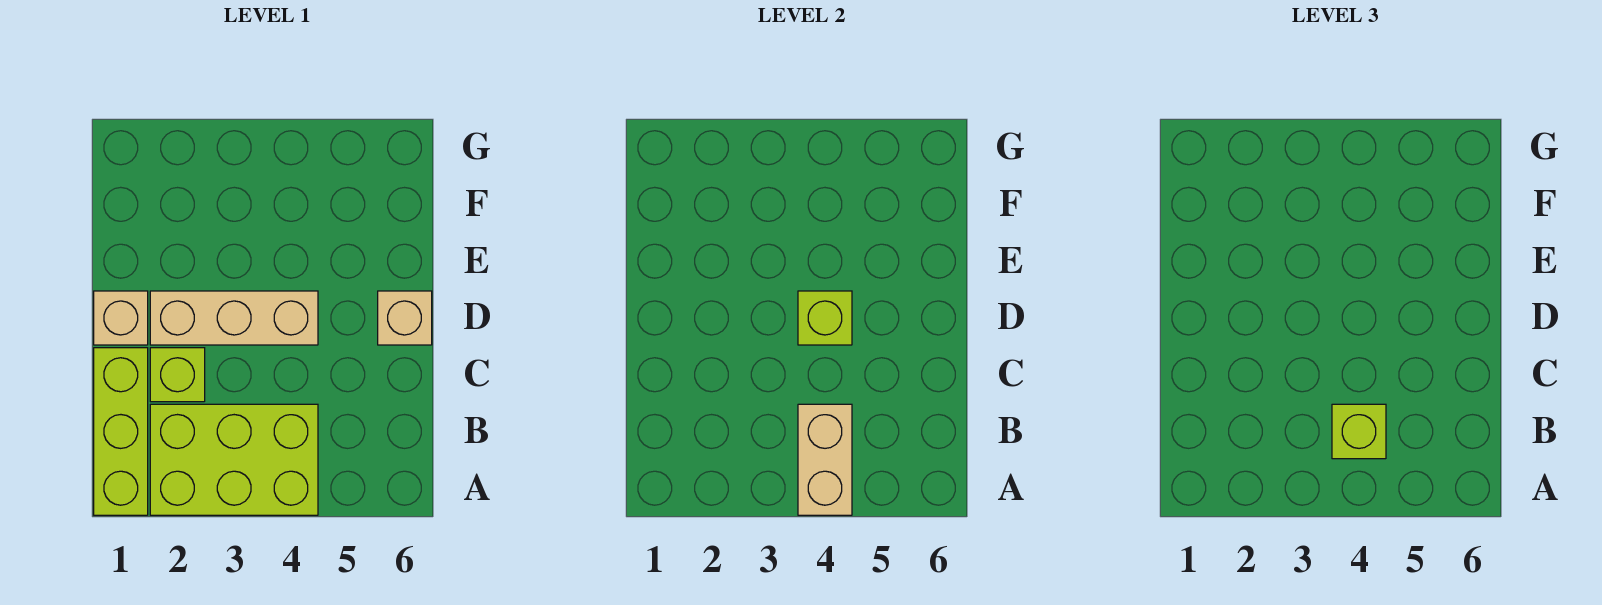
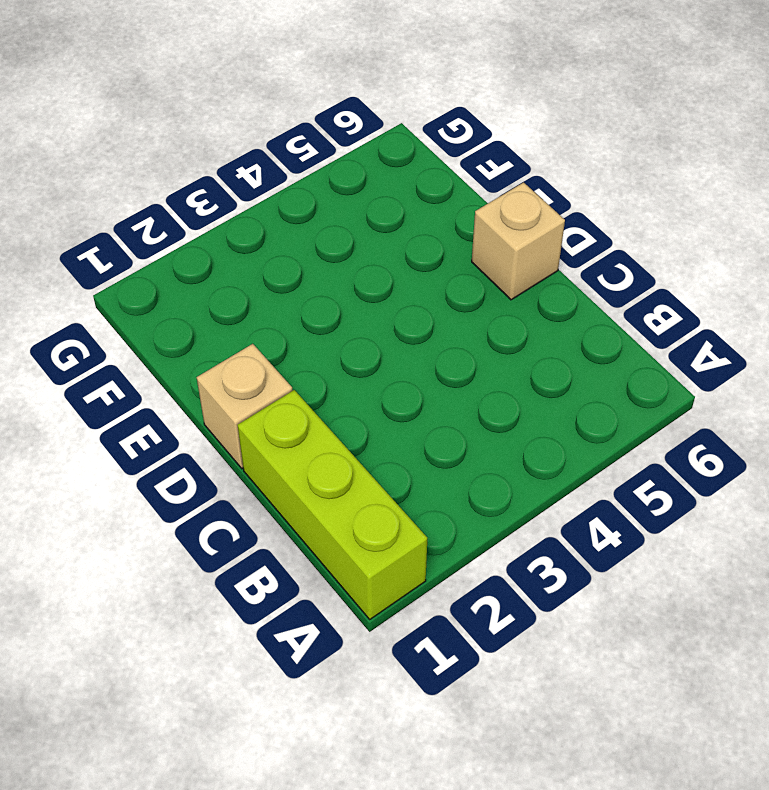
none -> lime 2x3 brick [150,404,318,515]
none -> lime 1x1 brick [150,348,205,402]

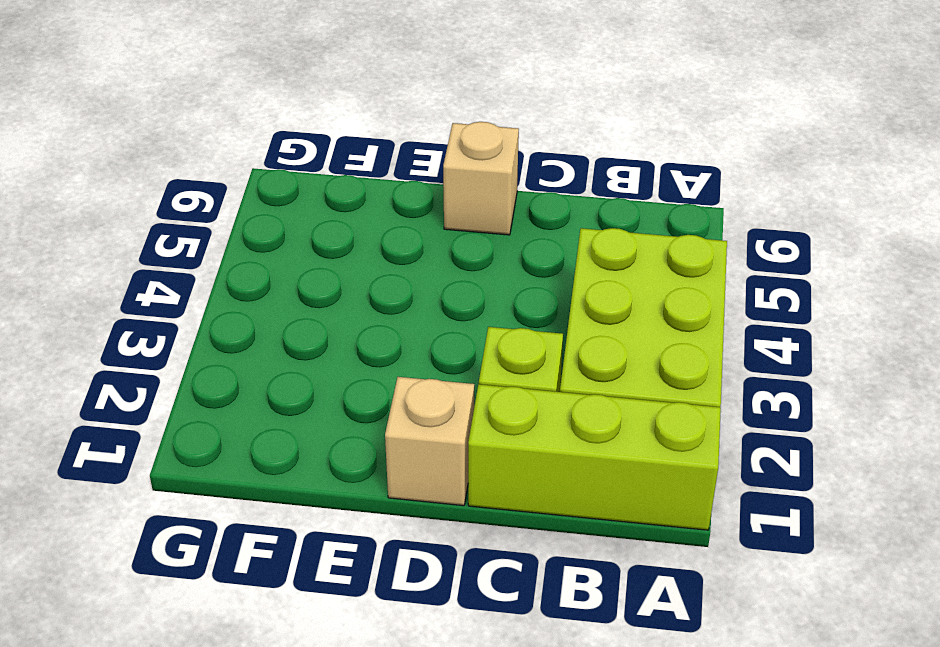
none -> tan 1x3 brick [150,291,318,345]
none -> tan 1x2 brick [798,404,852,515]

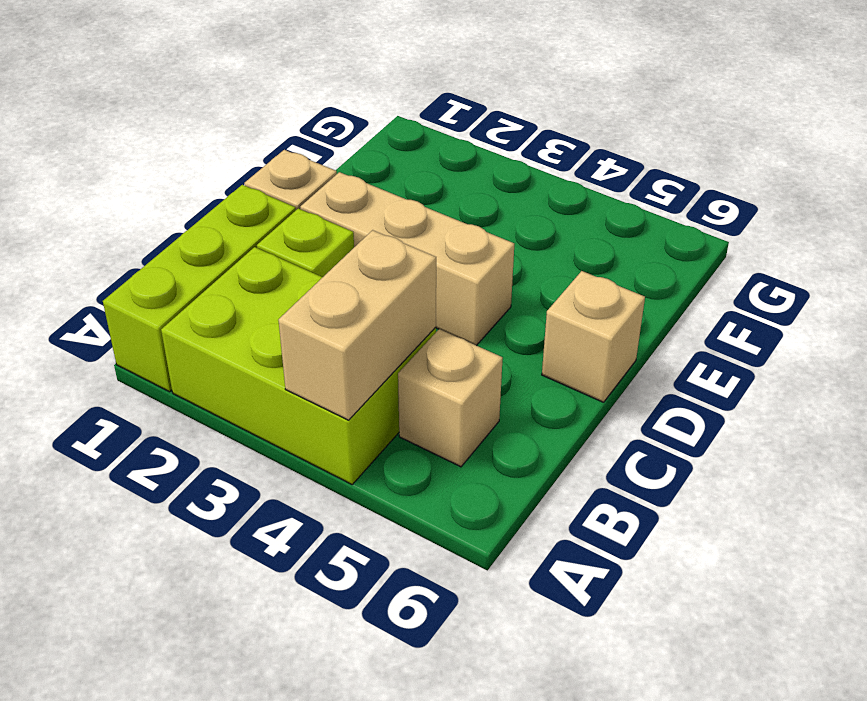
tan 1x1 brick [398,329,503,467] -> none
none -> lime 1x1 brick [798,291,852,345]
none -> lime 1x1 brick [1332,404,1386,459]

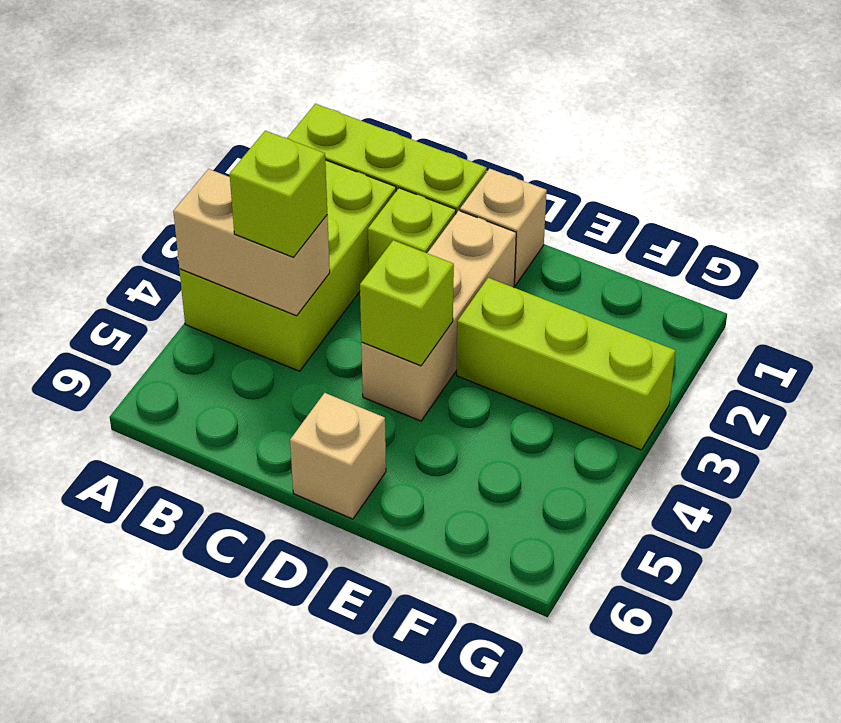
lime 1x3 brick [457,278,676,450] -> none

